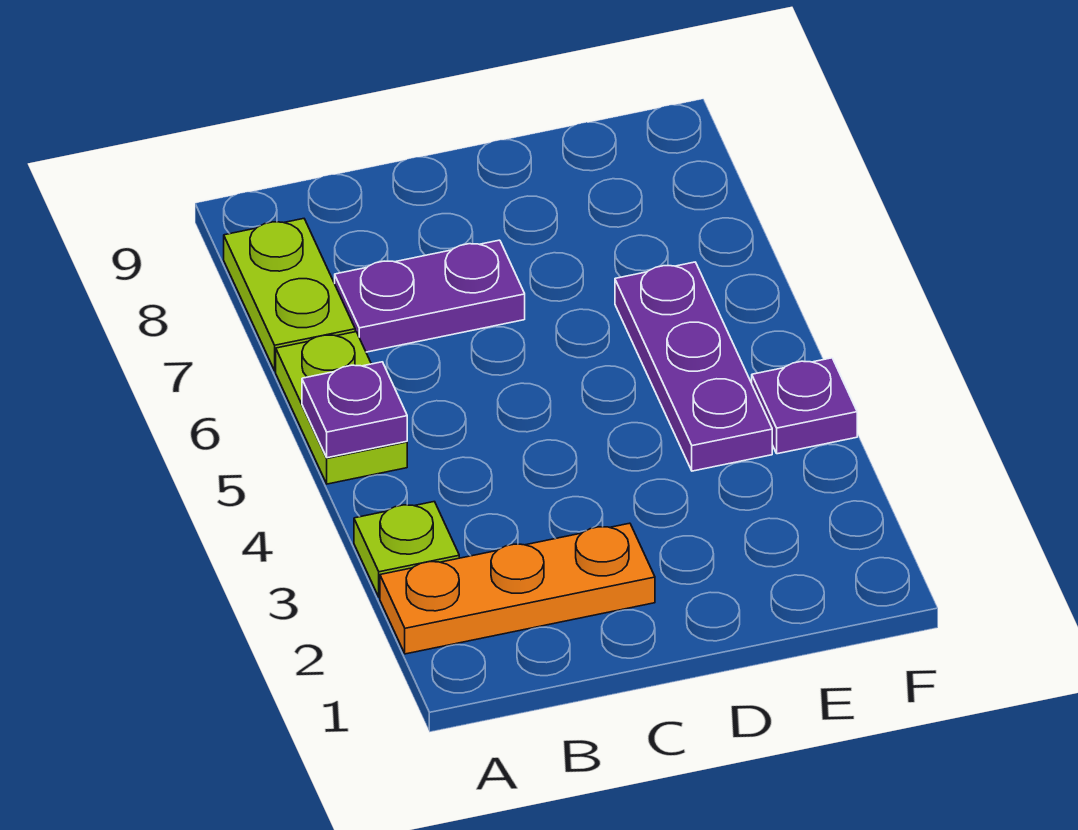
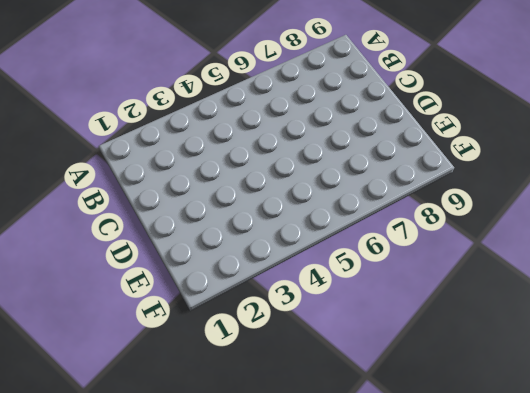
none -> orange 1x3 plate [380,523,655,654]
none -> lime 1x1 plate [354,502,459,597]

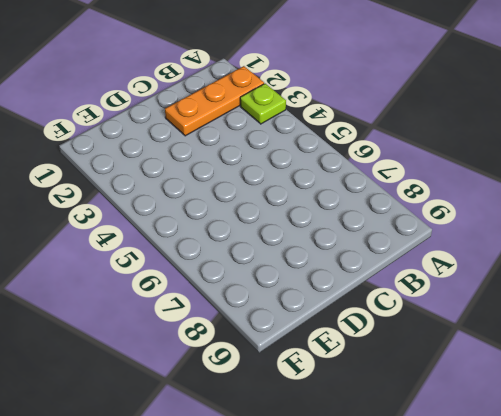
none -> lime 1x2 plate [276,332,407,484]
none -> lime 1x2 plate [224,219,355,371]

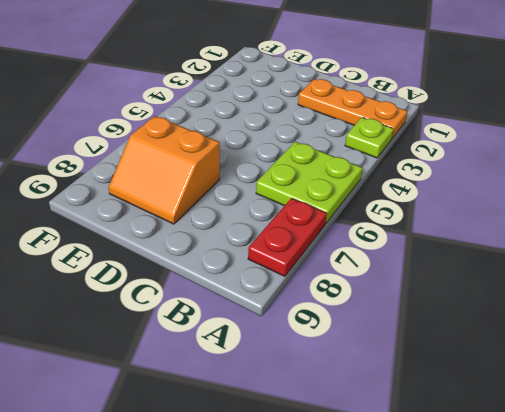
lime 2x2 plate [256,142,363,223] -> lime 1x2 plate [276,332,407,484]
red 1x2 plate [248,198,327,276] -> lime 1x2 plate [224,219,355,371]
orange 2x2 slope [109,116,220,224] -> none
none -> purple 1x2 plate [335,240,525,352]
none -> purple 1x3 plate [615,262,772,471]

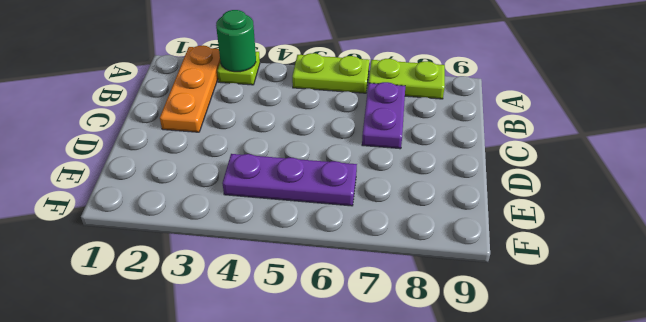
green 1x1 round brick [216,10,256,72] -> none
none -> purple 1x1 plate [752,358,857,454]
none -> purple 1x1 plate [302,362,407,458]

